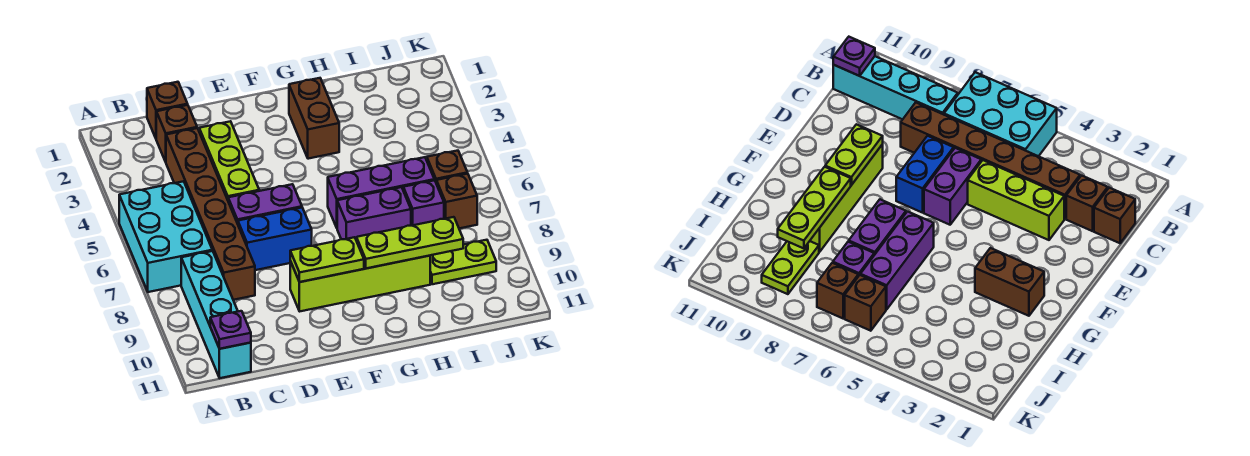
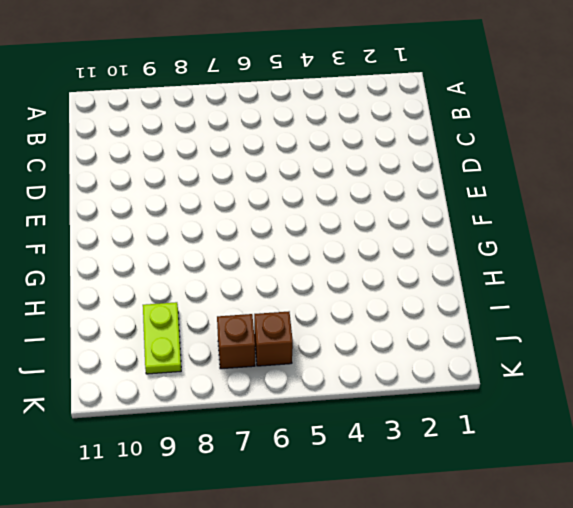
none -> cyan 2x3 brick [119,181,212,292]
none -> cyan 1x4 brick [181,251,251,378]
none -> brown 1x1 brick [147,82,188,138]

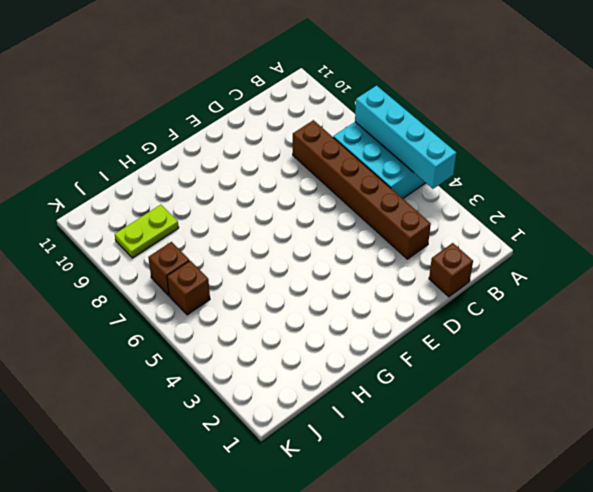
cyan 1x4 brick [355,86,456,189] -> cyan 1x4 brick moved to [181,251,251,378]
none -> brown 1x1 brick [156,105,197,162]
none -> lime 1x3 brick [199,121,259,200]
none -> purple 1x2 brick [228,184,302,224]

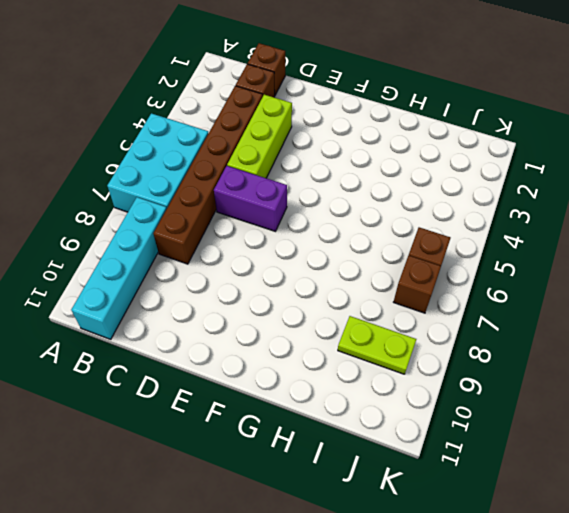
none -> blue 1x2 brick [238,208,312,270]
none -> lime 1x4 brick [290,256,430,311]
none -> brown 1x2 brick [289,78,339,159]

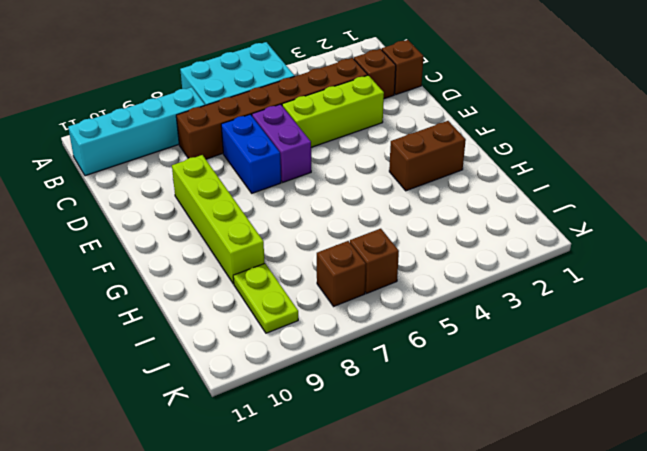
none -> purple 1x3 brick [328,157,434,228]
none -> purple 1x2 brick [337,187,411,239]
none -> purple 1x1 brick [403,180,444,226]

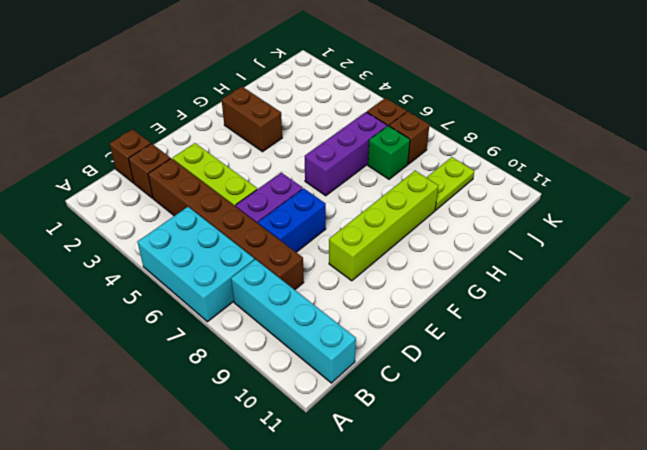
green 1x1 brick [368,126,410,179] -> purple 1x1 brick [403,180,444,226]
none -> purple 1x2 brick [337,187,411,239]
none -> purple 1x1 plate [210,311,251,349]
none -> lime 1x2 plate [290,237,364,282]

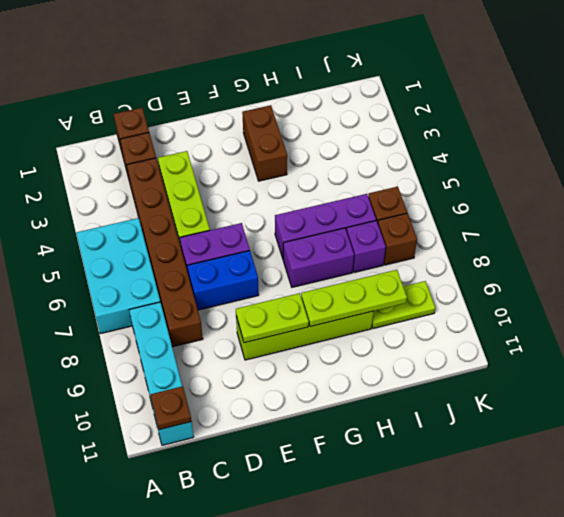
brown 1x1 plate [150,386,191,430] -> purple 1x1 plate [210,311,251,349]

